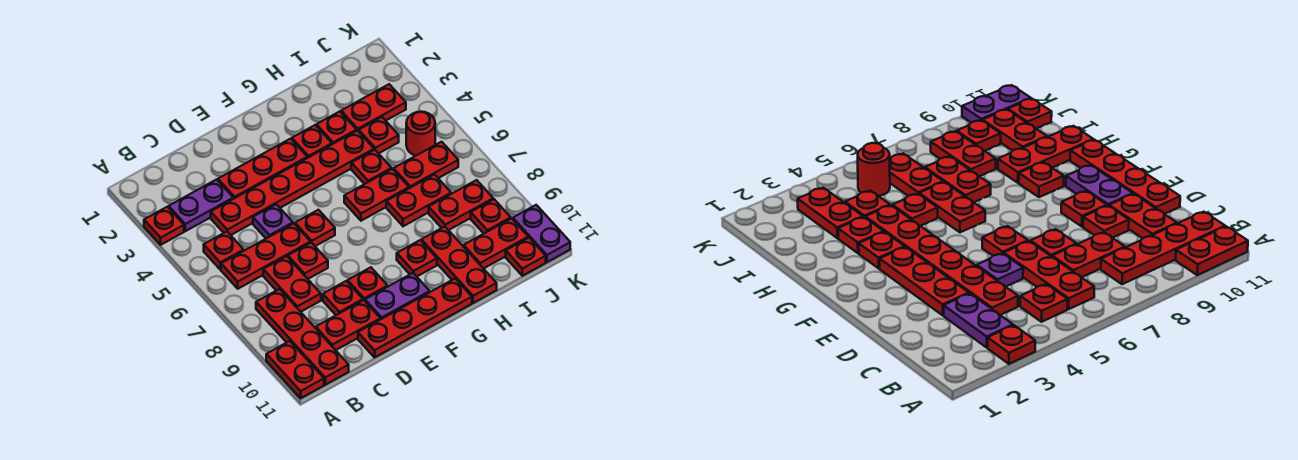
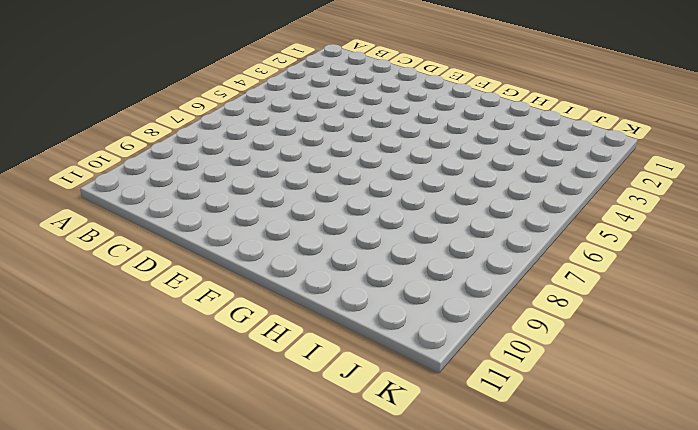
none -> red 1x1 plate [144,207,184,245]
none -> red 1x2 plate [266,341,324,398]
none -> purple 1x2 plate [169,179,233,231]
none -> red 1x1 plate [204,232,244,270]

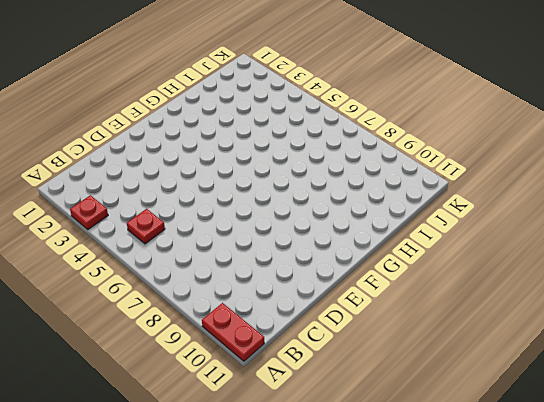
none -> purple 1x2 plate [169,179,233,231]
none -> red 1x3 plate [221,223,311,289]
none -> red 1x4 plate [256,289,349,385]
none -> red 1x6 plate [211,130,374,235]

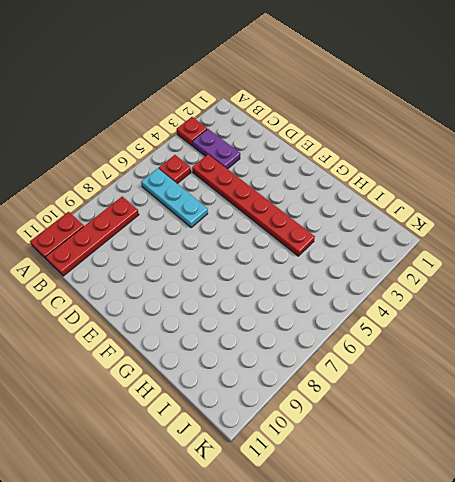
cyan 1x3 plate [141,168,208,227] -> red 1x3 plate [221,223,311,289]
none -> red 1x2 plate [263,256,321,312]
none -> red 1x2 plate [316,300,380,350]
none -> red 1x3 plate [218,139,307,199]
none -> purple 1x1 plate [253,204,293,238]

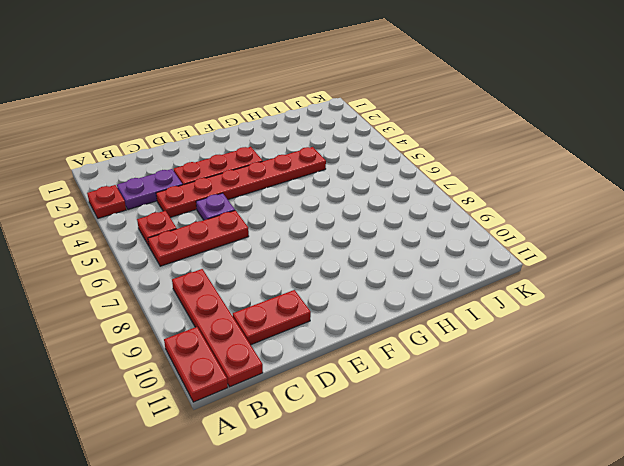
none -> red 1x2 plate [263,256,321,312]
none -> red 1x1 plate [288,243,328,279]
none -> red 1x1 plate [323,281,363,315]
none -> red 1x4 plate [358,279,472,357]

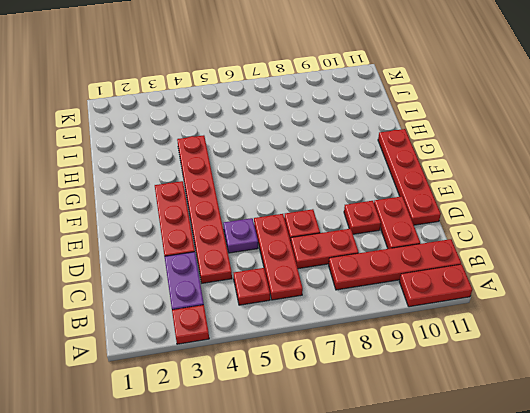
none -> red 1x1 plate [295,210,335,246]
none -> red 1x1 plate [348,267,388,301]
none -> purple 1x2 plate [365,273,430,319]
none -> red 1x1 plate [292,125,332,158]

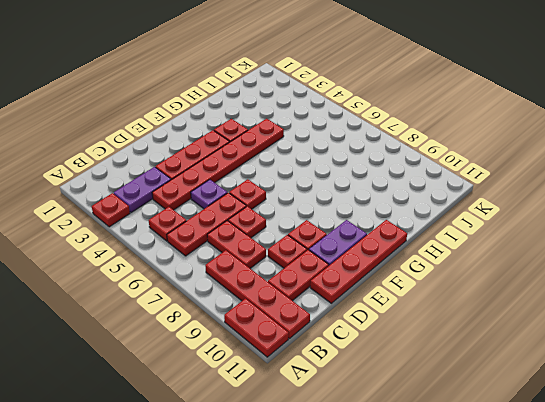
none -> red 1x2 plate [344,169,409,221]
none -> red 1x1 plate [397,240,437,276]
none -> red 1x1 plate [317,111,357,144]
none -> red 1x1 plate [351,150,392,184]

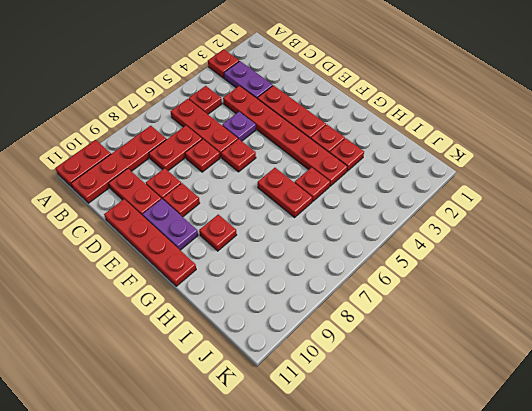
none -> red 1x2 plate [386,175,451,226]
none -> red 1x3 plate [421,227,497,303]
none -> red 1x2 plate [341,84,406,132]
none -> red 1x1 plate [359,117,399,153]

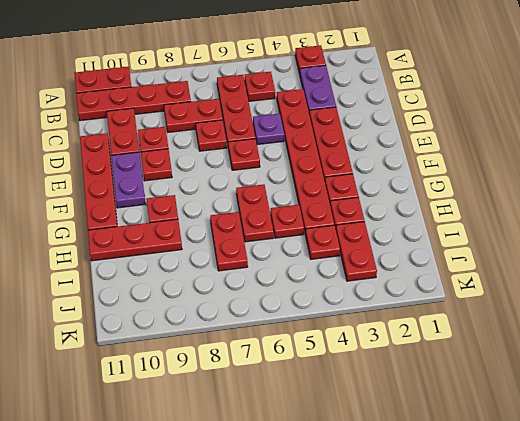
none -> red 1x2 plate [394,142,458,188]
none -> red 1x2 plate [429,180,493,230]
none -> red 1x2 plate [464,218,528,269]
none -> red 1x1 round brick [406,112,435,156]

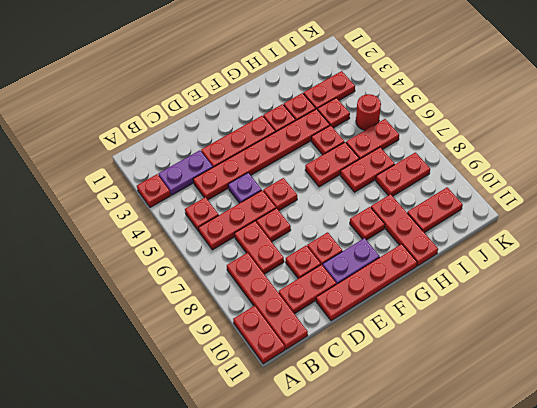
none -> red 1x1 plate [471,199,511,233]
none -> red 1x1 plate [506,238,546,276]
none -> purple 1x2 plate [513,205,570,262]

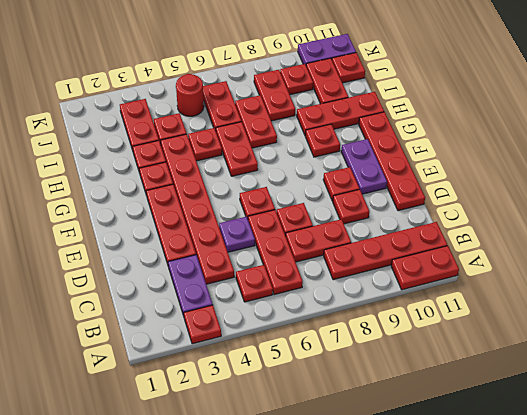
none -> red 1x2 plate [316,300,380,350]

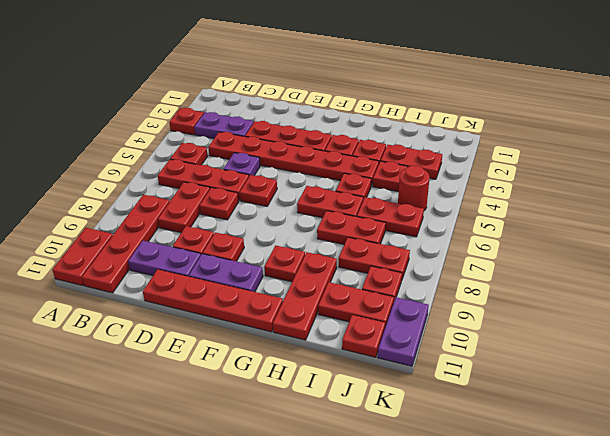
purple 1x2 plate [128,241,201,276] -> red 1x2 plate [316,300,380,350]

